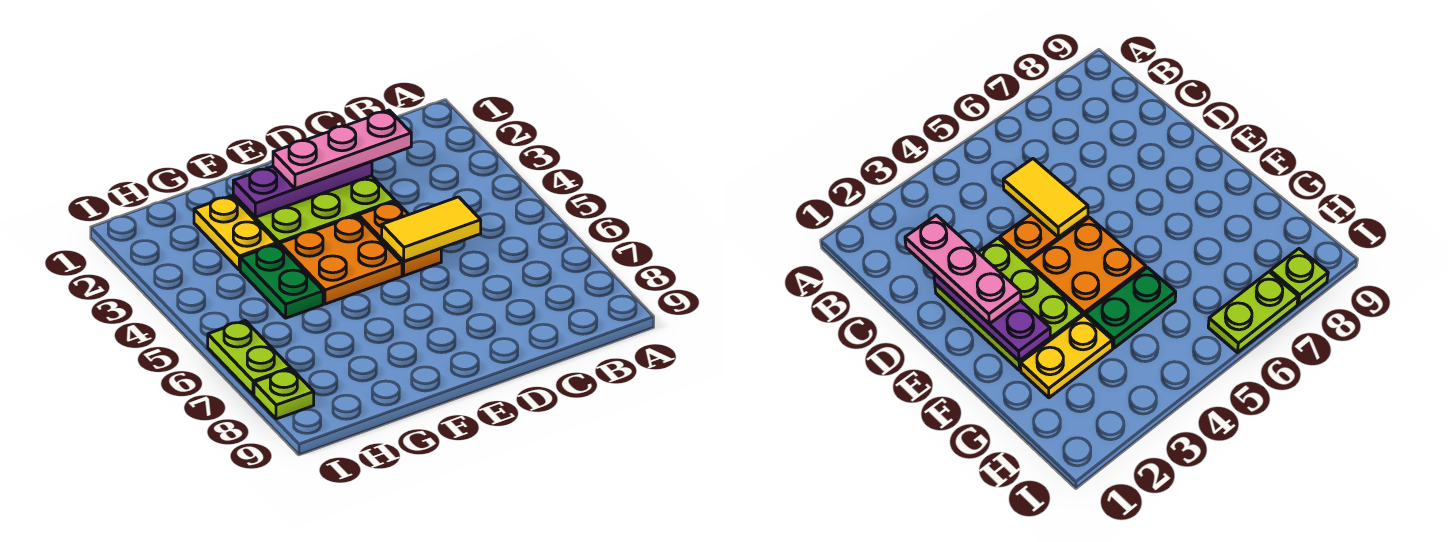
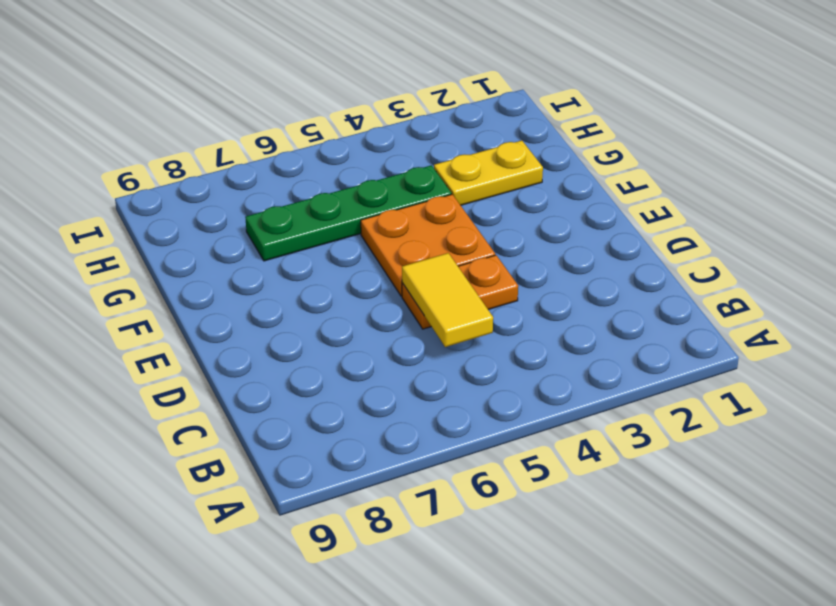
green 1x4 plate [245,165,452,261] -> green 1x2 plate [240,244,323,318]
none -> lime 2x3 plate [233,176,395,246]
none -> lime 1x2 plate [208,321,291,395]

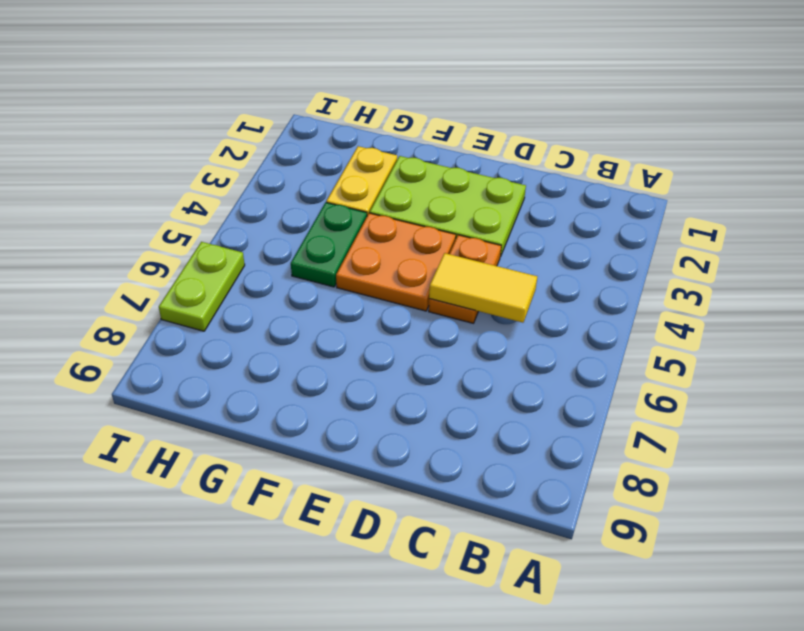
none -> lime 1x1 plate [254,369,314,419]
none -> purple 1x3 plate [233,161,372,217]

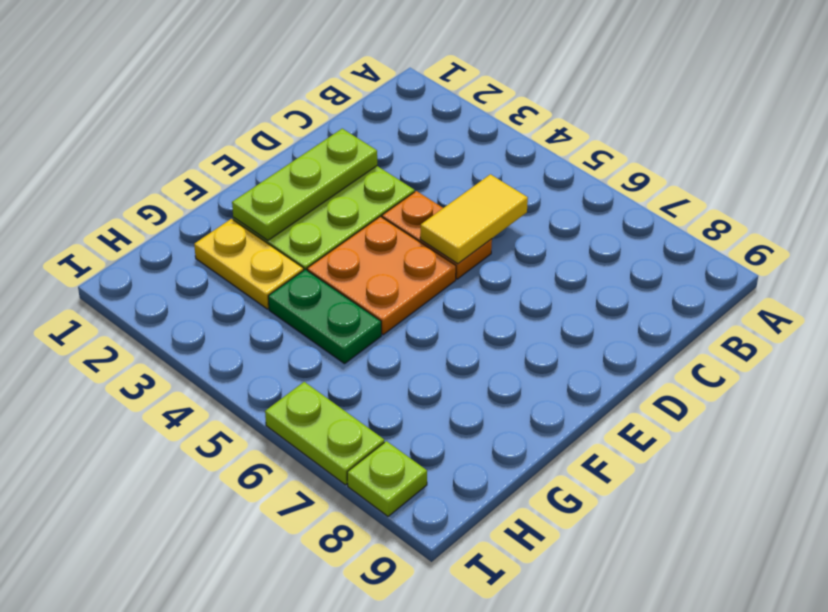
lime 1x3 plate [232,129,377,240] -> purple 1x3 plate [233,161,372,217]
none -> pink 1x3 plate [273,110,411,189]

